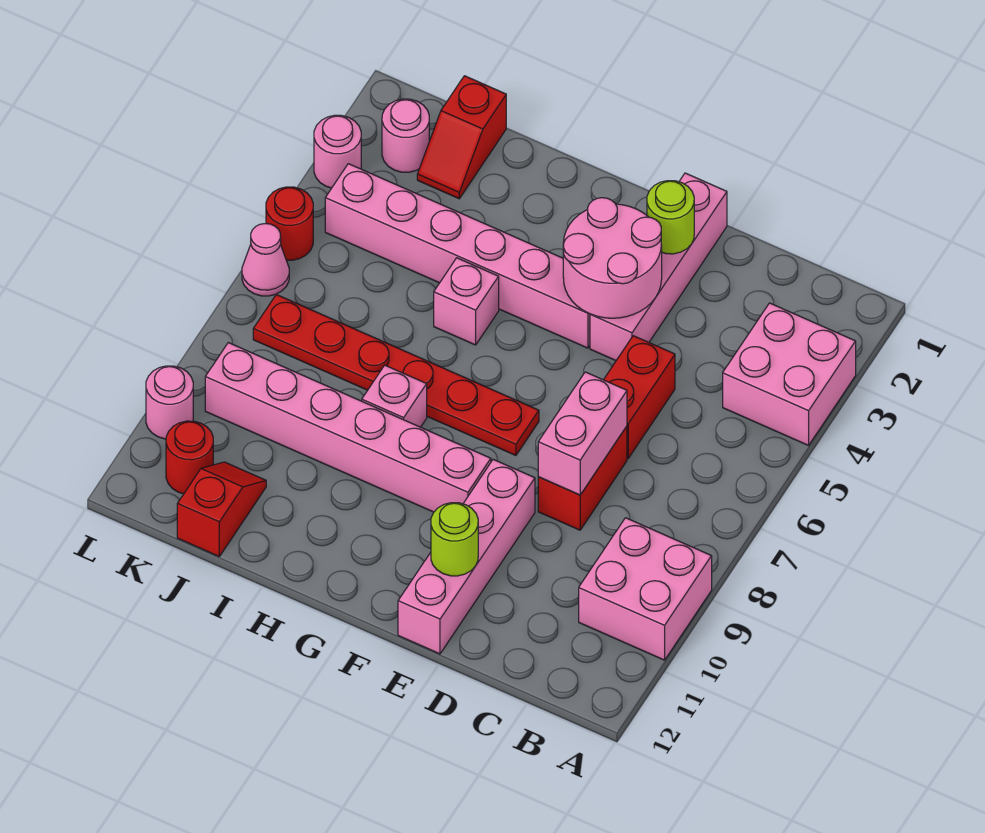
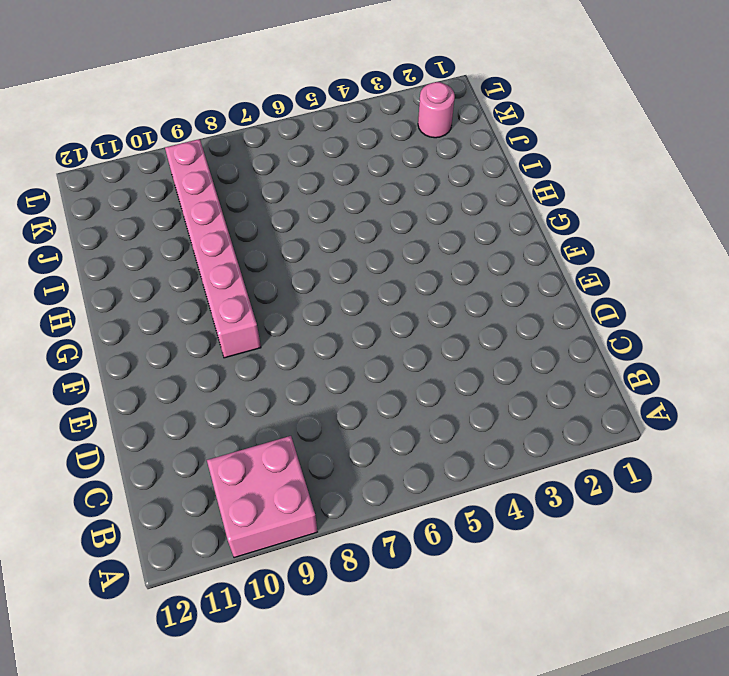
none -> pink 2x2 brick [723,303,856,445]
none -> red 1x2 brick [604,336,675,459]
none -> red 1x2 brick [538,426,627,530]

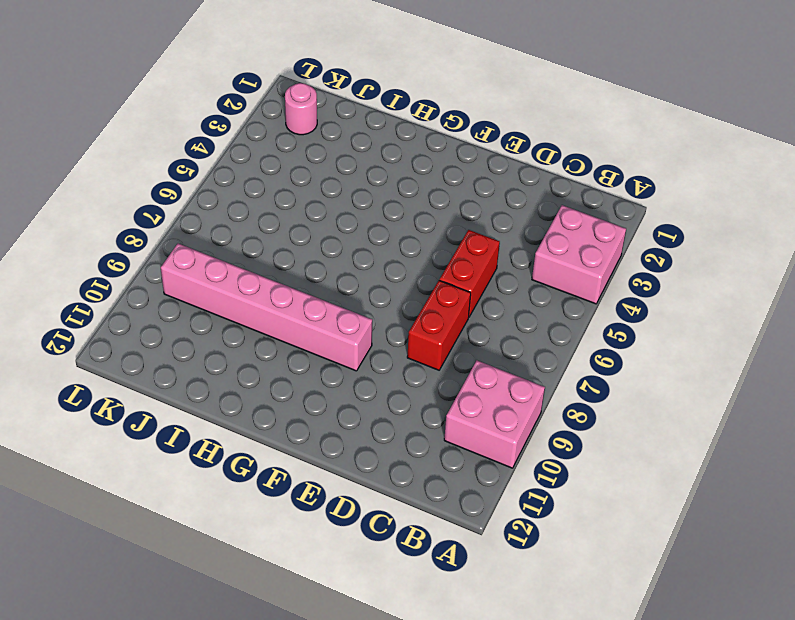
none -> pink 1x4 brick [590,173,727,360]
none -> pink 1x4 brick [398,459,535,654]
none -> pink 1x6 brick [325,164,590,348]

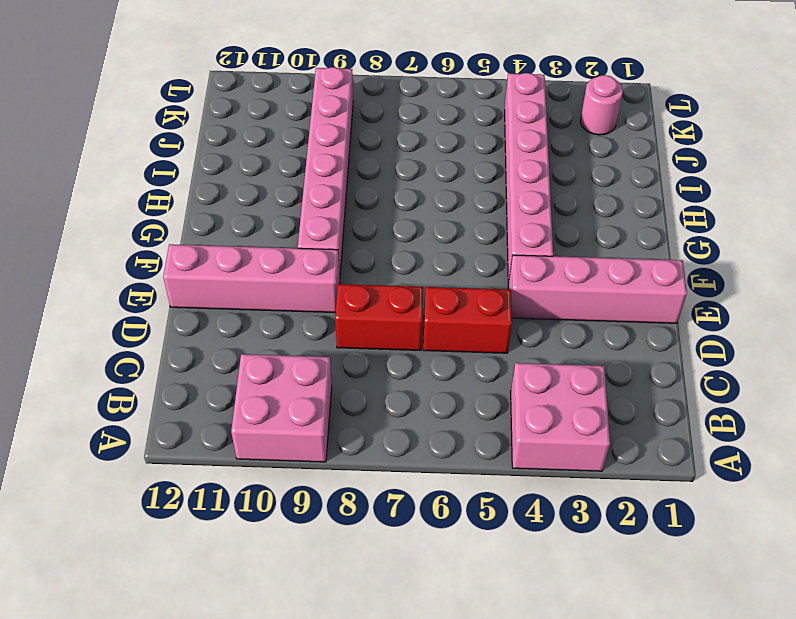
none -> red 1x6 plate [253,295,539,456]
none -> pink 1x1 brick [434,258,499,345]
none -> pink 1x1 brick [362,365,427,427]

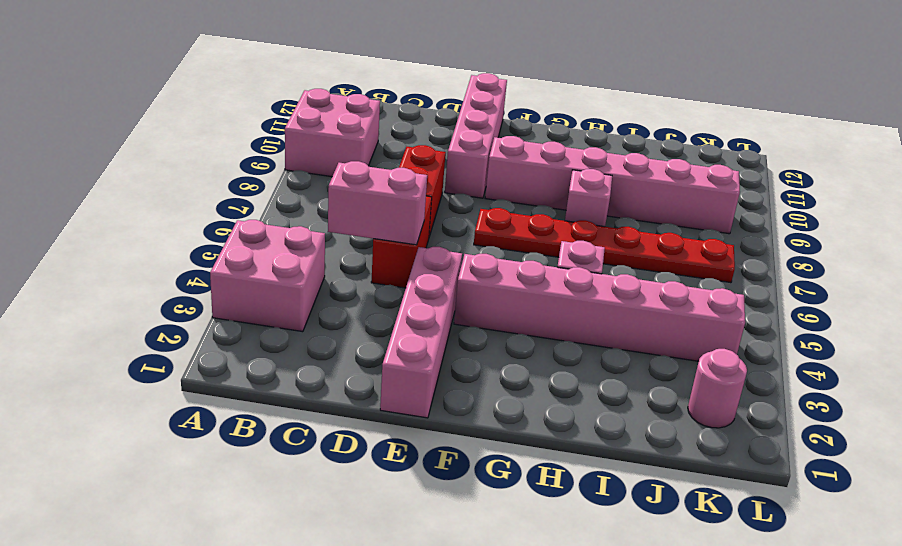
pink 1x2 brick [328,161,427,245] -> pink 1x2 brick turned to [538,372,627,495]
none -> red 1x2 slope [417,76,506,199]
none -> red 1x2 slope [177,462,266,556]
none -> red 1x1 round brick [166,421,213,494]

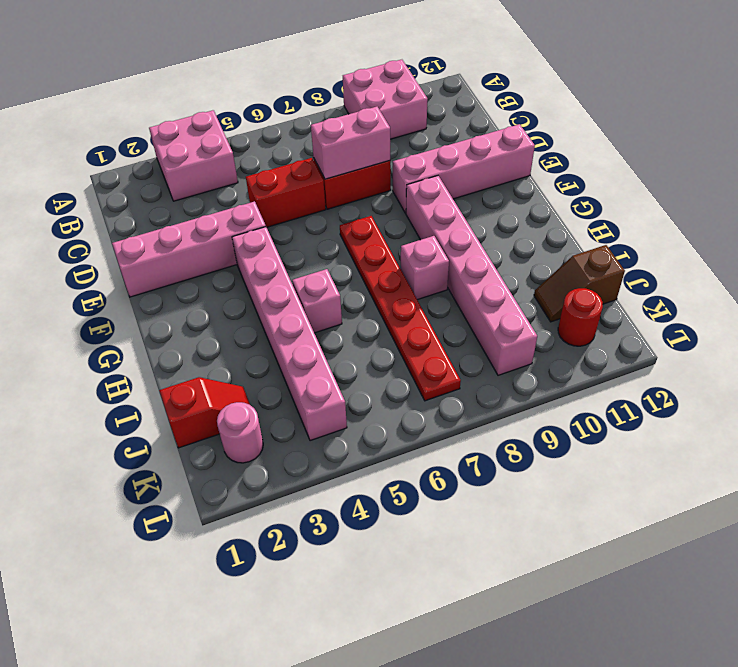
brown 1x2 slope [534,245,625,322] -> red 1x2 slope [177,462,266,556]
none -> pink 1x1 round brick [314,115,361,188]
none -> red 1x1 round brick [266,187,313,260]
none -> pink 1x1 cone [242,224,289,296]

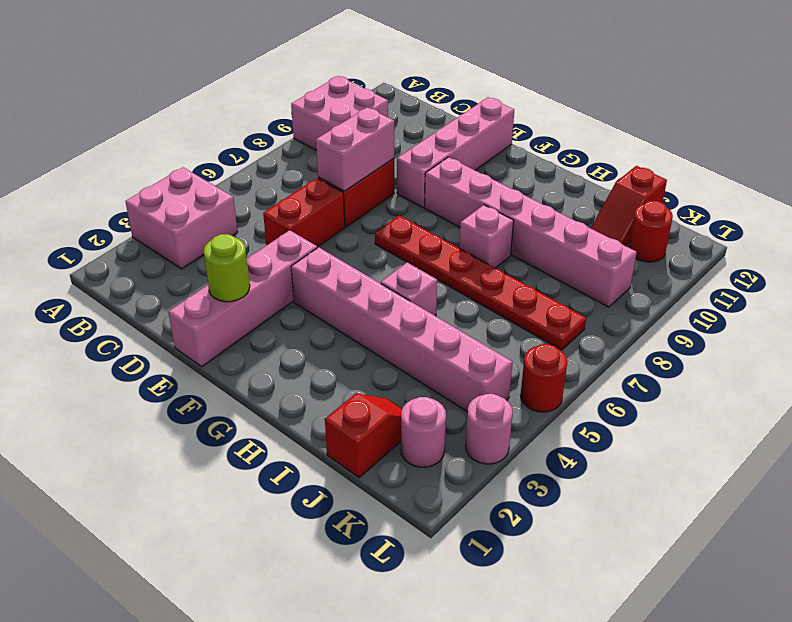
none -> pink 1x1 cone [242,224,289,296]
none -> pink 1x1 round brick [146,366,193,439]
none -> pink 2x2 round brick [563,198,662,318]

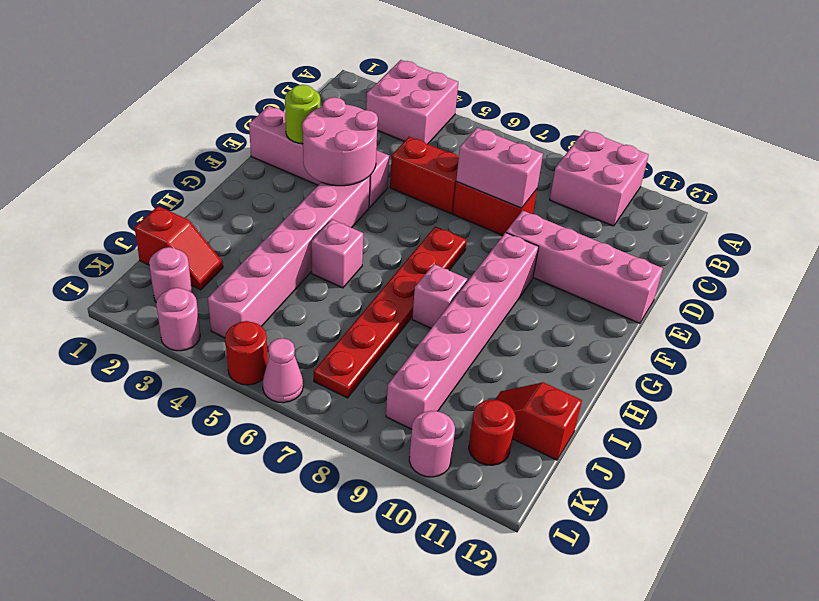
none -> lime 1x1 round brick [431,503,478,576]

